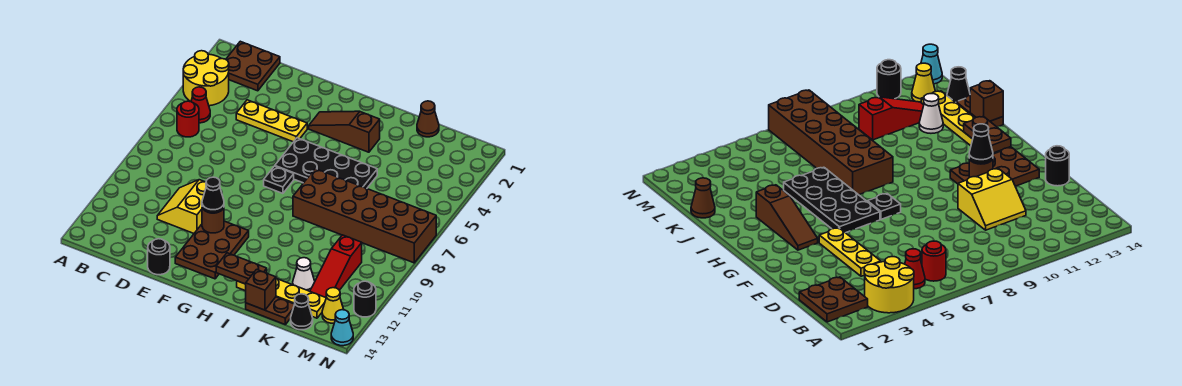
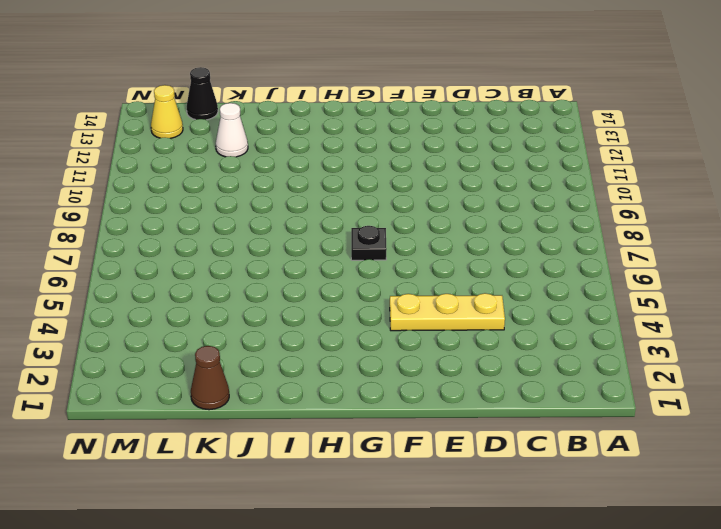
none -> yellow 2x2 round brick [183,51,229,106]
none -> brown 2x2 plate [226,41,280,91]
none -> red 1x1 cone [191,87,210,123]

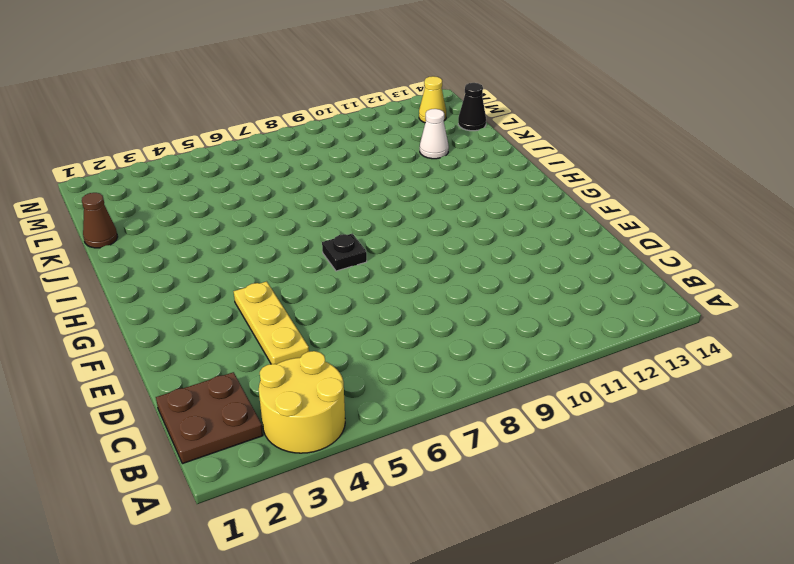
none -> red 1x1 cone [191,87,210,123]
none -> red 1x1 round brick [177,101,199,137]
none -> yellow 2x2 slope [157,180,206,233]

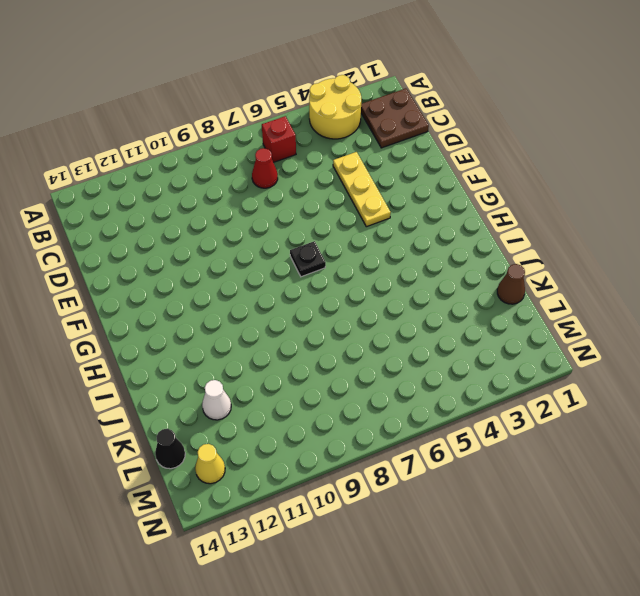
red 1x1 brick [262,116,296,162] -> red 1x1 round brick [177,101,199,137]
red 1x1 cone [252,148,278,188] -> red 1x1 cone moved to [191,87,210,123]
none -> yellow 2x2 slope [157,180,206,233]
none -> black 1x1 round brick [148,239,170,275]
none -> brown 2x3 plate [175,221,249,279]

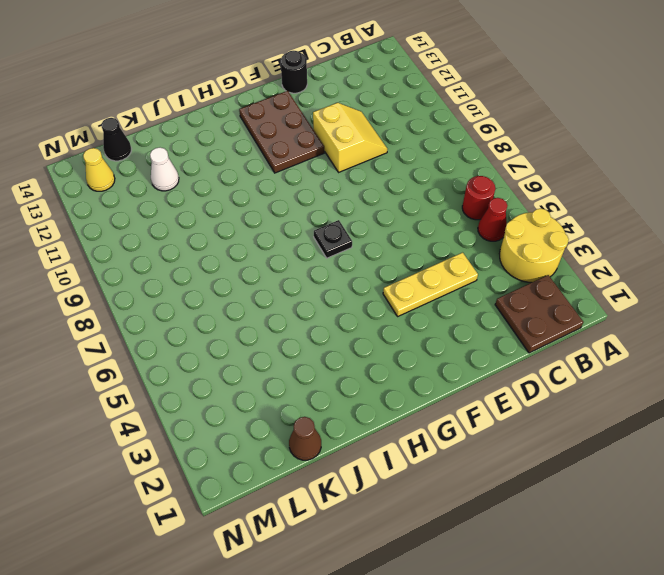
none -> brown 1x3 slope [309,111,380,152]
none -> black 2x4 plate [275,138,377,188]
none -> brown 2x6 brick [293,169,436,263]

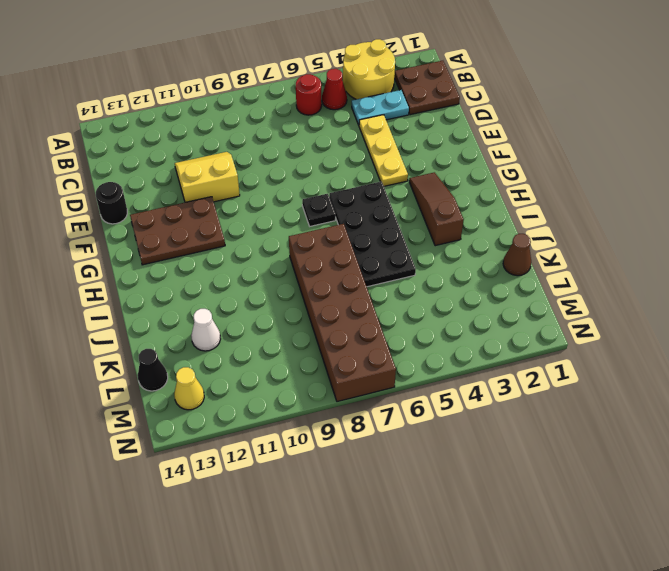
cyan 1x2 plate [352,90,409,125] -> none
none -> yellow 1x4 plate [237,278,326,318]
none -> brown 1x2 plate [246,297,294,324]
none -> red 1x3 slope [310,235,362,297]

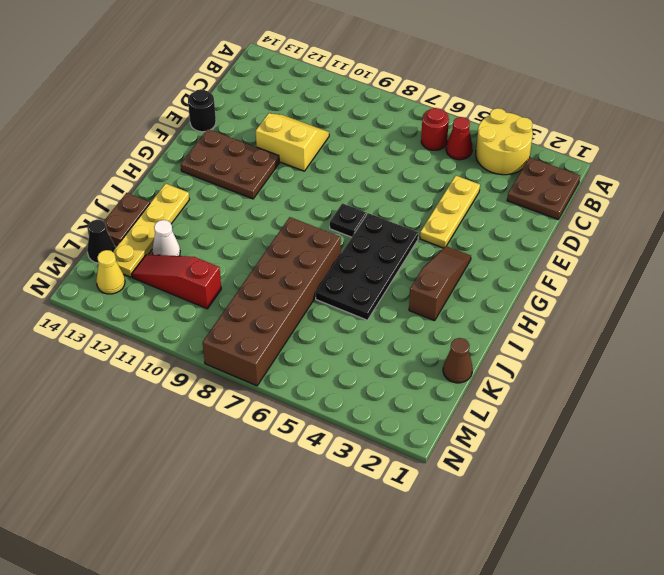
none -> black 1x1 round brick [354,281,376,317]
none -> cyan 1x1 cone [331,310,353,346]
none -> brown 1x1 round brick [202,208,224,233]

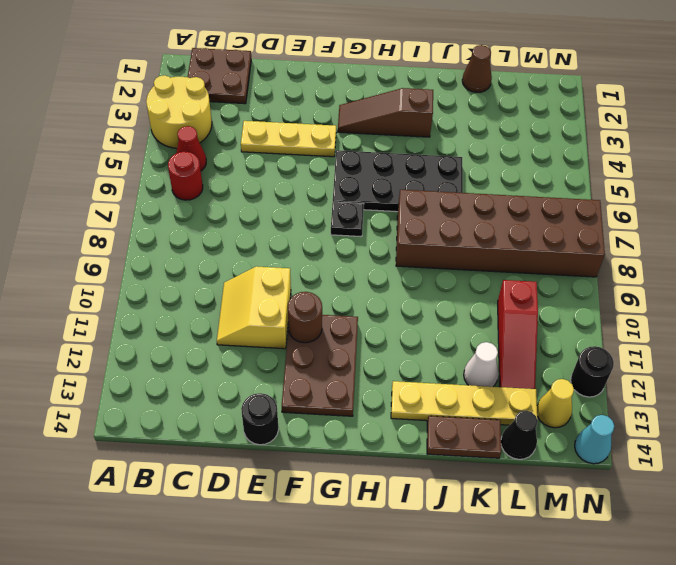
none -> brown 1x2 plate [216,253,267,284]
none -> brown 1x1 brick [246,270,276,310]
none -> black 1x1 cone [202,177,224,213]

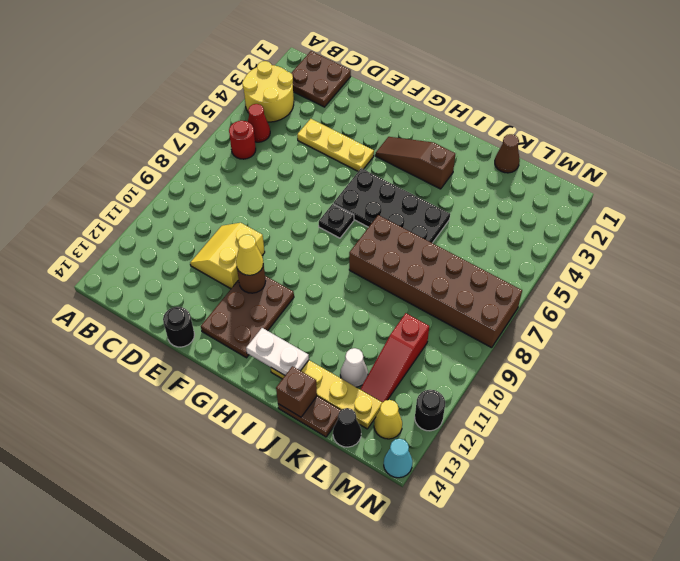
yellow 1x1 cone [236,234,263,275] -> black 1x1 cone [202,177,224,213]
white 1x2 plate [246,328,309,375] -> brown 1x2 plate [216,253,267,284]

